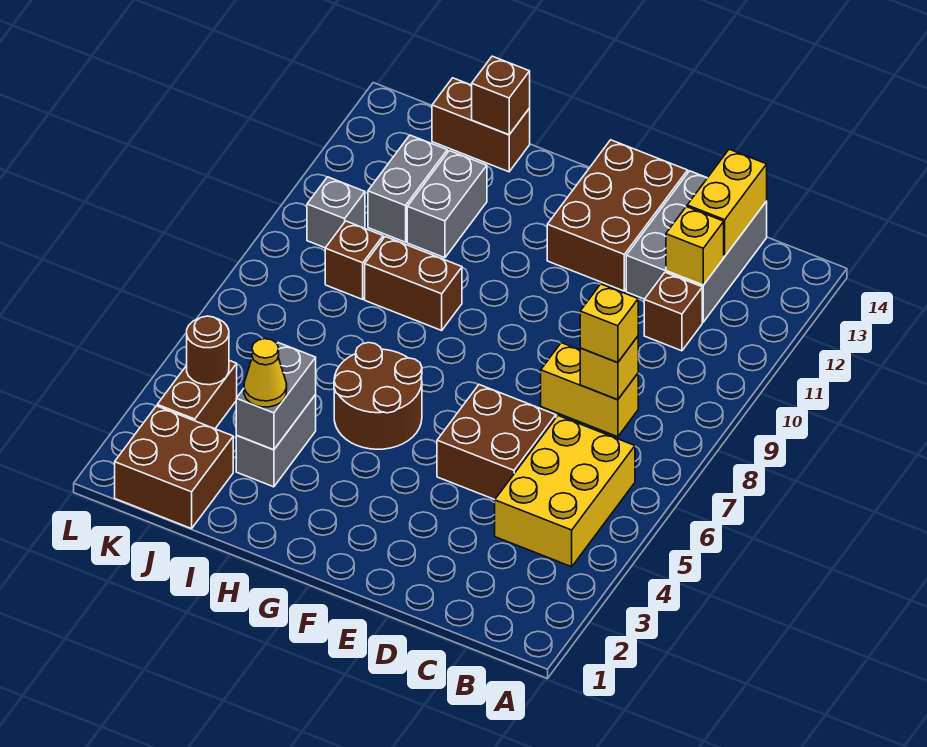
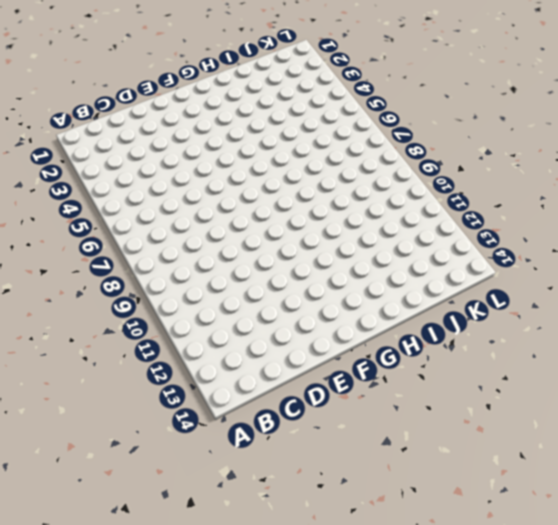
none -> yellow 2x3 brick [495,416,635,567]
none -> yellow 1x2 brick [541,343,638,437]
none -> brown 1x1 brick [644,272,702,351]

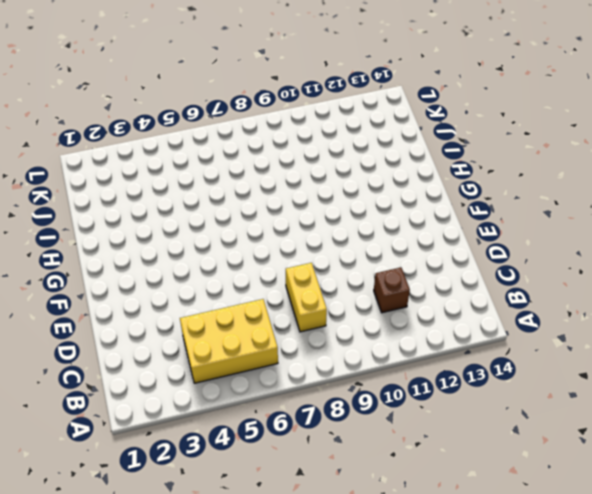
none -> grey 2x3 brick [626,171,767,322]
none -> brown 2x2 brick [437,385,556,500]
none -> brown 2x3 brick [547,140,688,291]

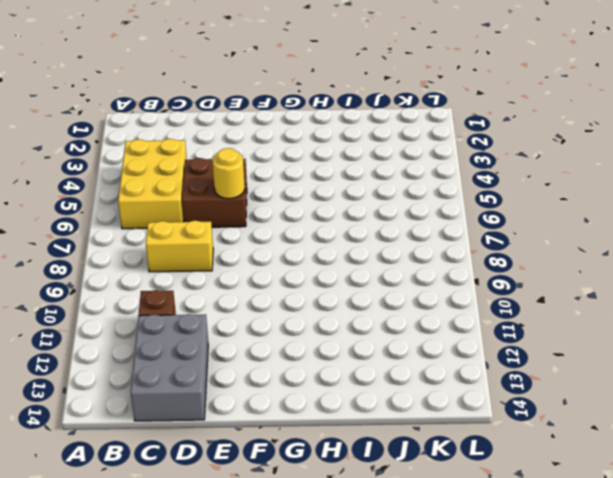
yellow 1x1 round brick [212,148,245,199] -> none
none -> brown 2x3 brick [547,140,688,291]
none -> brown 2x2 round brick [334,343,422,449]
none -> brown 1x2 brick [365,237,462,330]

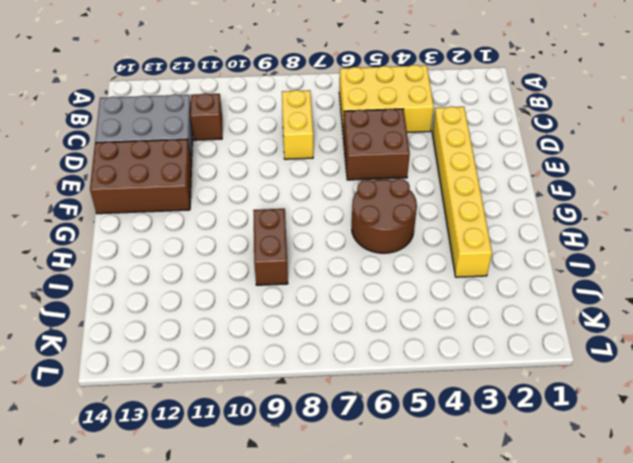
yellow 1x6 brick [432,106,492,277] -> grey 1x2 brick [236,395,316,487]
none -> grey 1x2 brick [407,151,487,258]
none -> brown 1x2 brick [432,78,530,172]
none -> brown 2x2 brick [115,406,233,529]

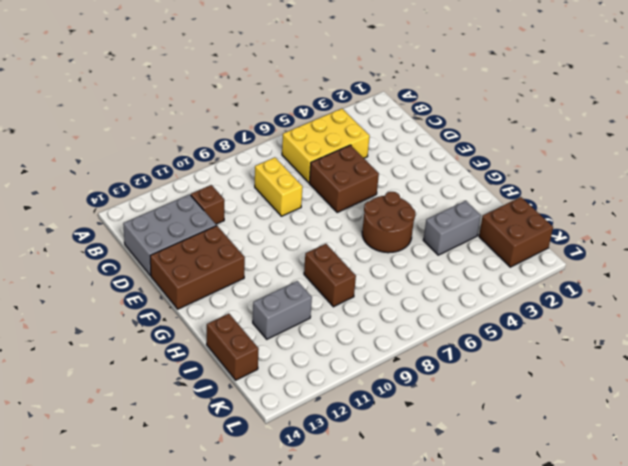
none -> brown 1x1 brick [325,221,383,299]
none -> grey 1x2 brick [368,135,447,242]
none -> brown 1x2 brick [157,360,237,429]

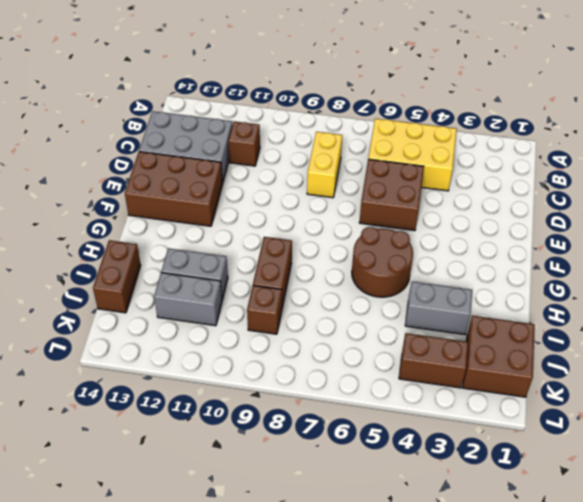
none -> grey 1x1 brick [307,177,365,248]
none -> yellow 1x1 brick [580,336,638,400]
none -> yellow 1x1 brick [666,207,724,285]

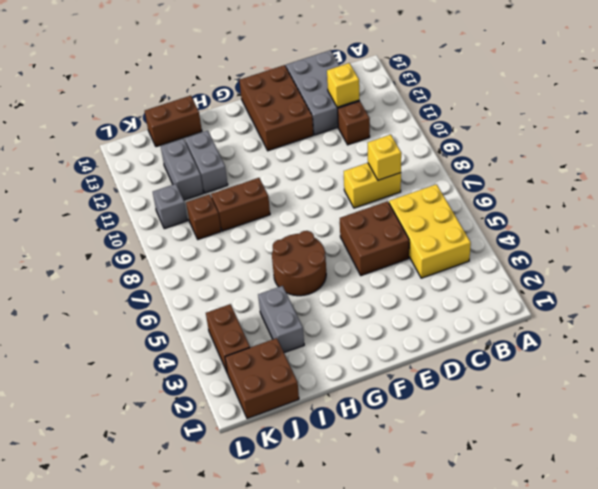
none -> yellow 1x2 brick [687,149,767,256]
none -> grey 1x2 brick [236,343,316,450]
none -> brown 1x1 brick [472,56,530,135]

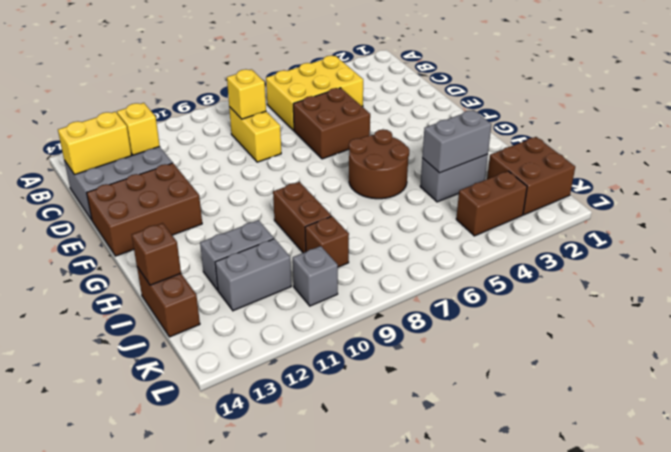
none -> brown 1x1 brick [644,272,702,351]
none -> brown 1x1 round brick [187,316,229,385]
none -> yellow 1x1 brick [580,284,638,362]

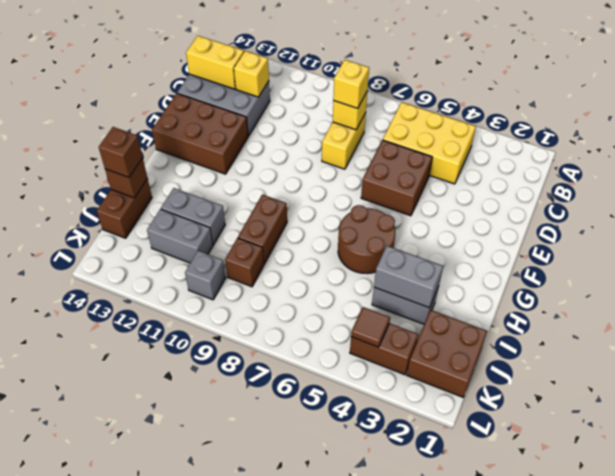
brown 1x1 brick [99,127,143,177] -> brown 1x1 brick moved to [644,272,702,351]
brown 1x1 tile [351,307,390,347] -> brown 1x1 round brick [187,316,229,385]
none -> yellow 1x1 cone [244,339,287,407]

